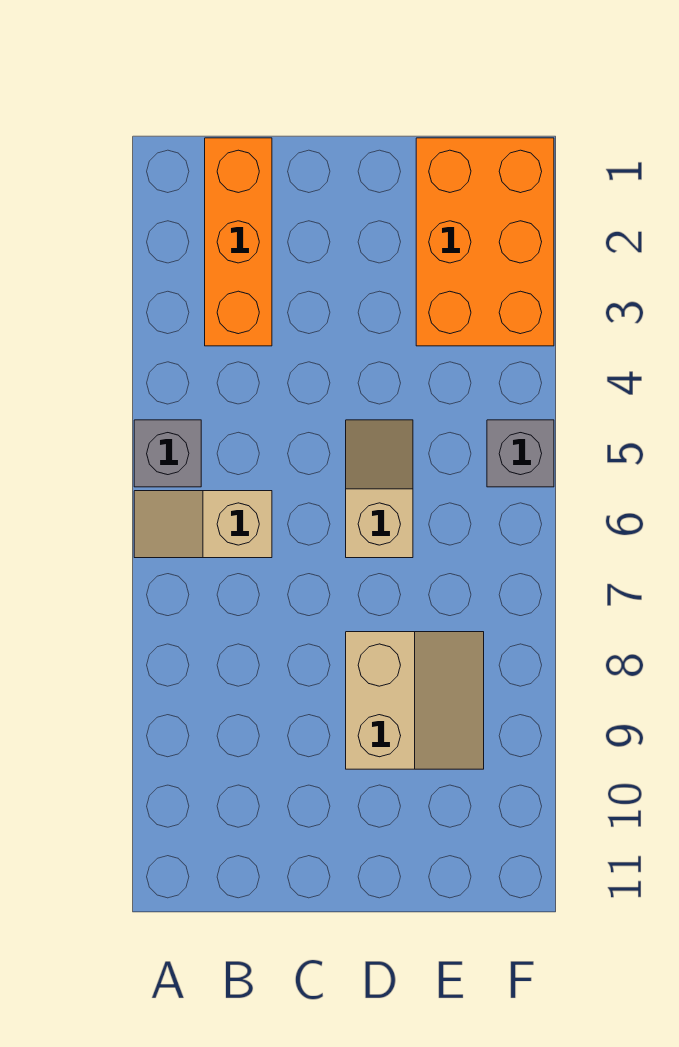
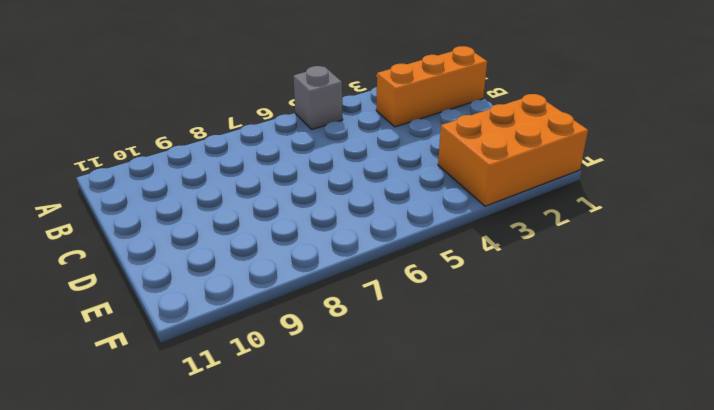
none -> tan 1x2 slope [134,491,272,558]
none -> tan 1x2 slope [346,420,413,558]

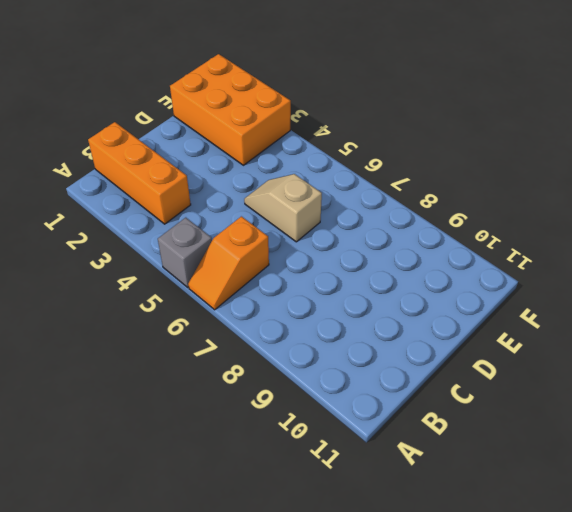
orange 1x2 slope [188,216,269,310] -> tan 1x2 slope [134,491,272,558]
none -> tan 2x2 slope [346,632,484,769]
none -> grey 1x1 brick [487,420,554,487]

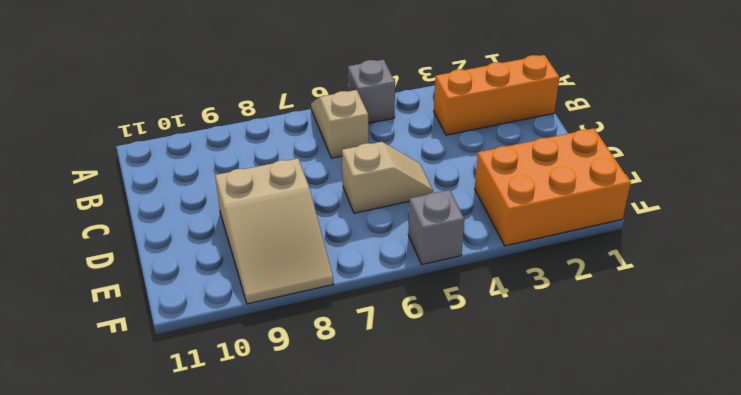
tan 2x3 slope [215,159,333,304] -> tan 2x2 slope [346,632,484,769]

